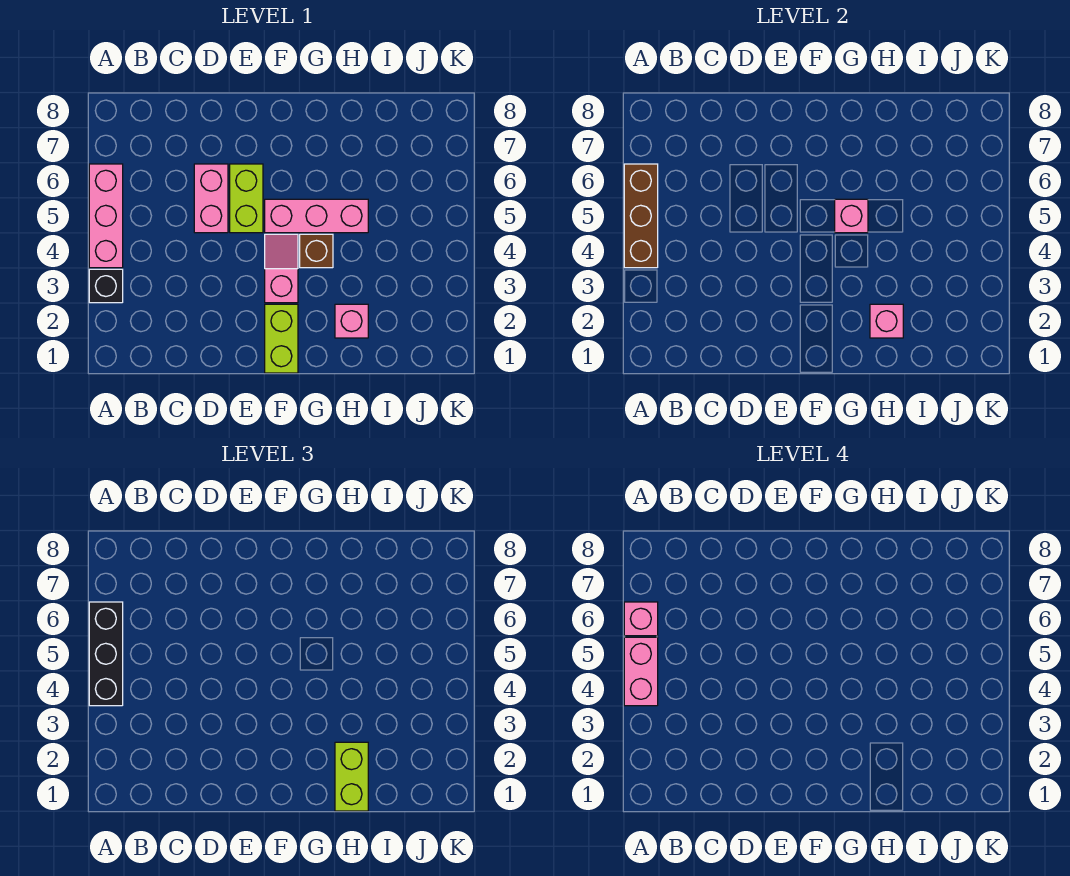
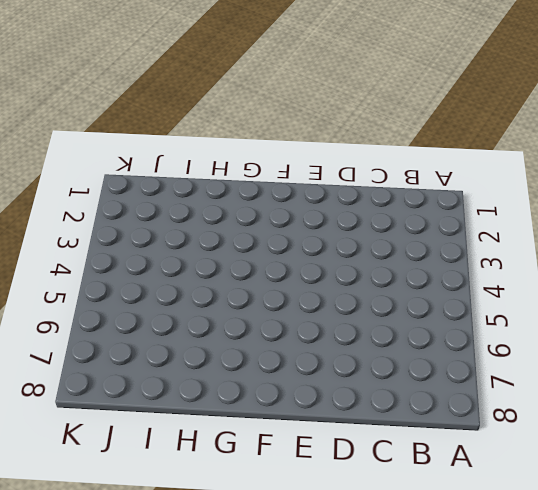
none -> black 1x1 brick [89,269,123,303]
none -> pink 1x3 brick [89,164,123,268]
none -> pink 1x2 brick [194,164,228,233]

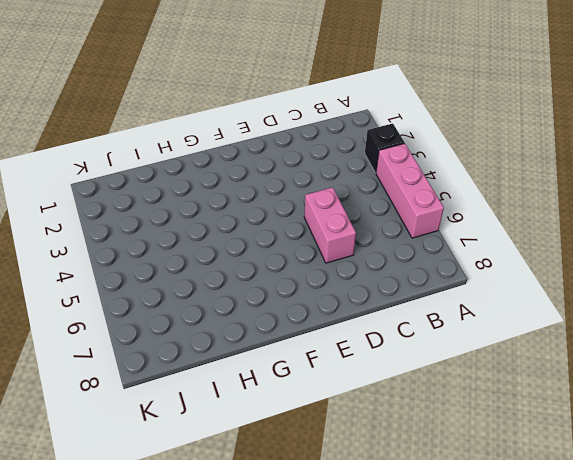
none -> lime 1x2 brick [230,164,263,233]
none -> lime 1x2 brick [265,304,298,373]
none -> pink 1x2 slope [265,234,298,303]

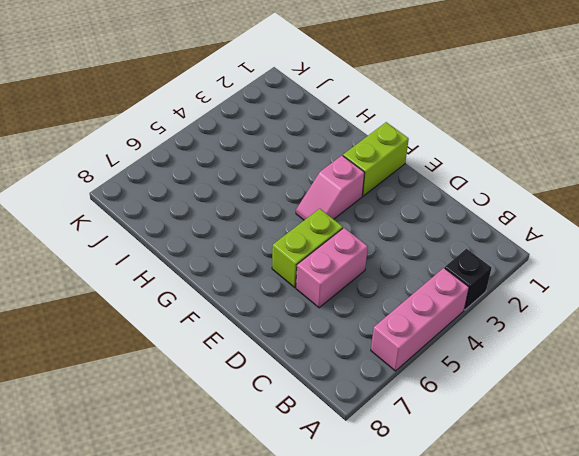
none -> pink 1x3 brick [265,199,368,233]
none -> brown 1x1 brick [300,234,333,268]
none -> pink 1x1 brick [335,304,368,338]

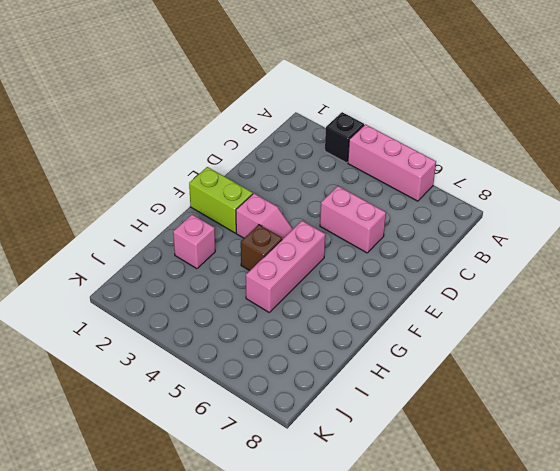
none -> lime 1x2 brick [230,164,263,233]
none -> brown 1x3 brick [624,164,658,268]
none -> pink 1x1 brick [835,199,868,233]

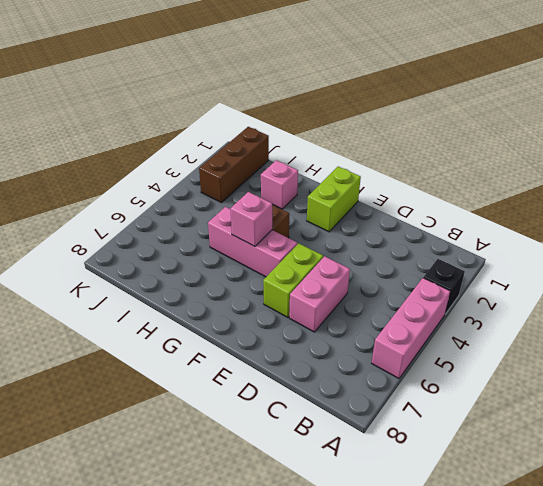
brown 1x3 brick [199,127,269,203] -> brown 1x3 brick moved to [624,164,658,268]
none -> pink 1x2 slope [265,234,298,303]
none -> pink 1x1 brick [870,304,903,338]
none -> black 1x3 brick [89,602,123,706]

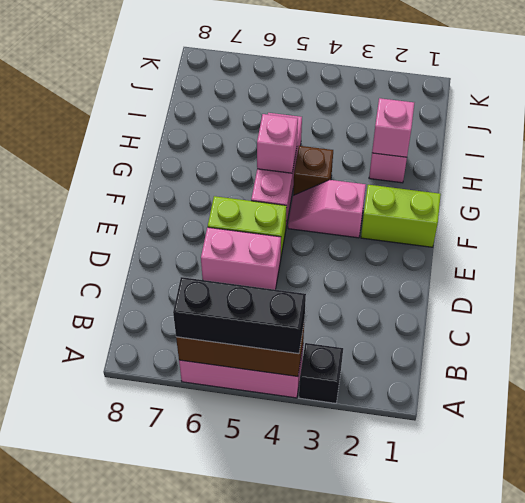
none -> lime 1x2 brick [335,742,368,811]
none -> pink 1x2 brick [624,637,658,706]
none -> pink 1x1 brick [624,602,658,636]

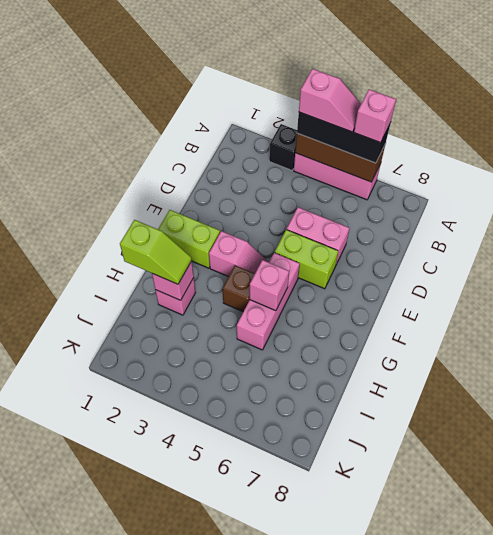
pink 1x2 slope [299,69,361,132] -> pink 1x2 brick [624,637,658,706]
lime 1x2 slope [120,220,192,284] -> lime 1x2 brick [335,742,368,811]

